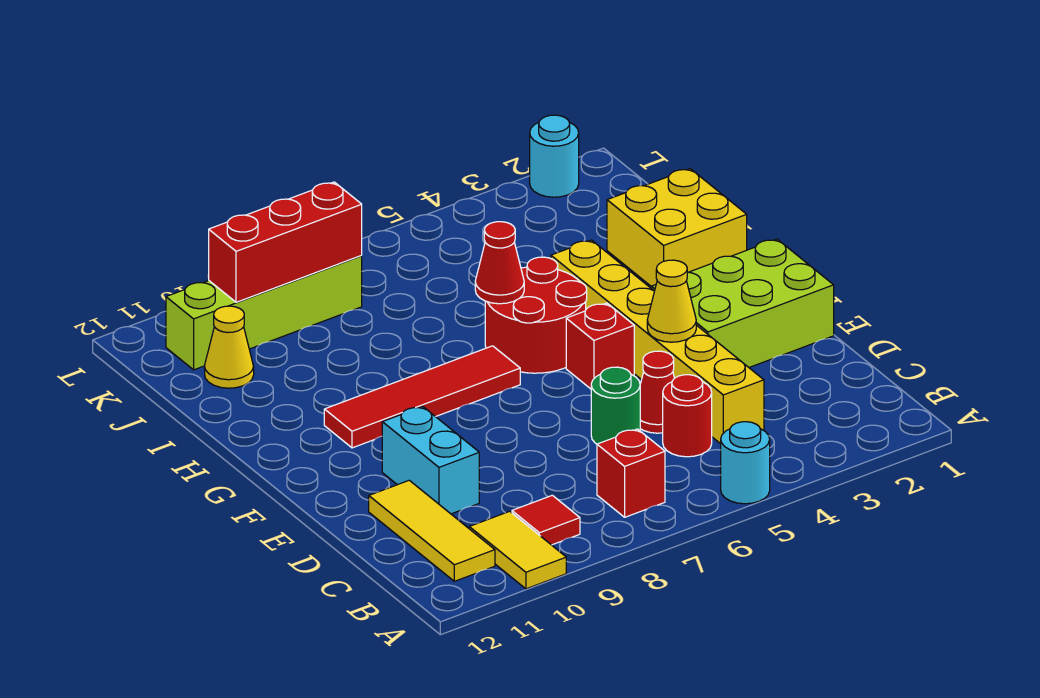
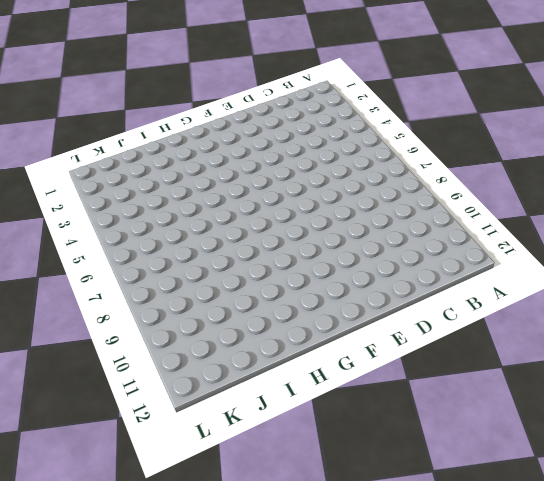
none -> cyan 1x1 round brick [721,422,770,504]
none -> yellow 1x2 tile [469,511,566,589]
none -> red 1x1 brick [597,429,665,517]

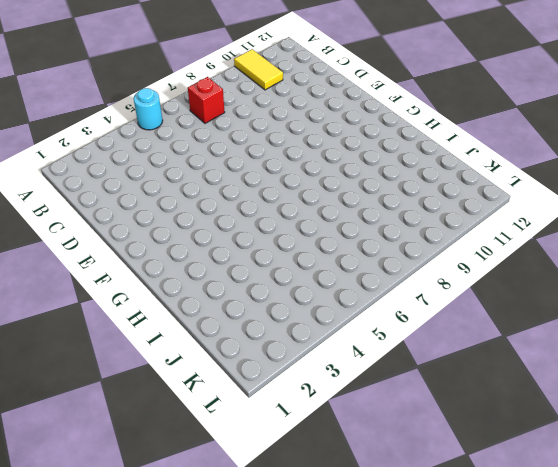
none -> red 1x1 tile [512,495,580,545]
none -> yellow 1x3 tile [369,480,495,581]
none -> yellow 1x6 brick [551,240,764,444]

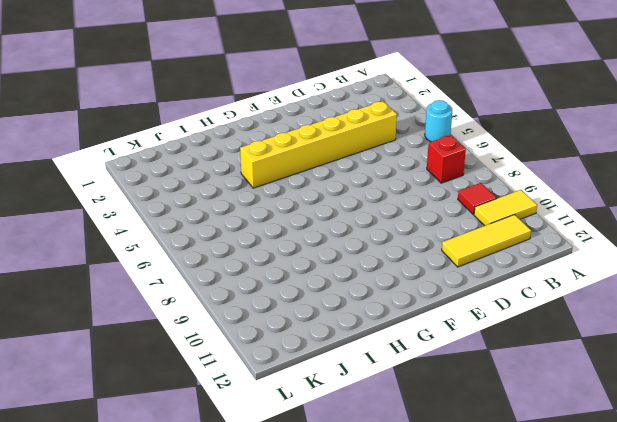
none -> red 1x1 round brick [663,375,712,457]
none -> red 1x1 cone [640,351,674,433]
none -> green 1x1 round brick [591,367,640,444]

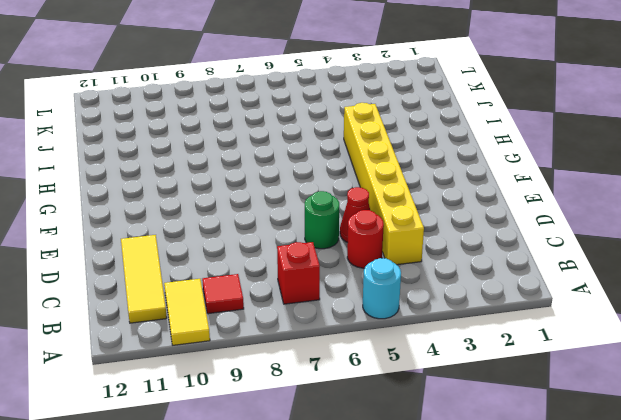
none -> cyan 1x2 brick [382,407,479,514]
none -> lime 2x3 brick [651,239,834,367]
none -> red 1x1 brick [566,303,634,389]

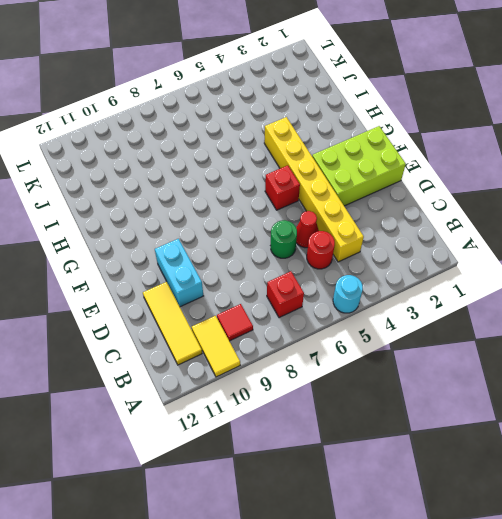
none -> red 2x2 round brick [485,257,587,373]
none -> red 1x4 tile [324,346,520,448]
none -> yellow 2x2 brick [607,169,747,286]

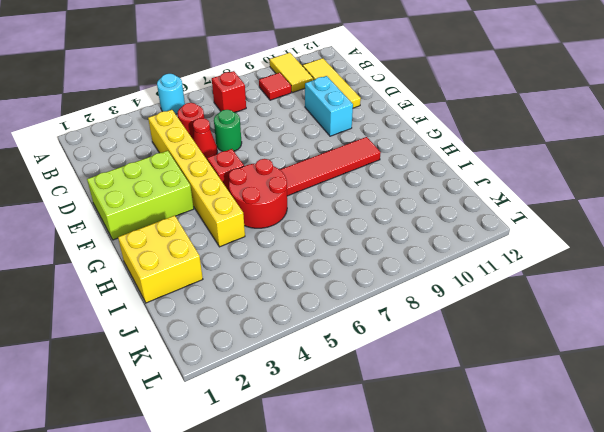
none -> yellow 1x1 cone [205,306,254,388]
none -> lime 1x4 brick [166,256,362,370]
none -> cyan 1x1 round brick [530,115,579,197]

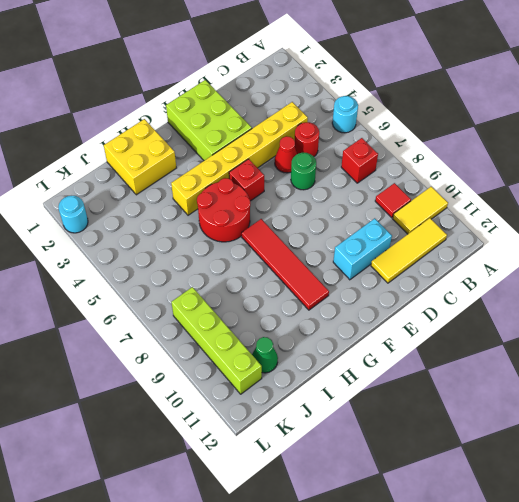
green 1x1 cone [252,337,278,373] -> yellow 1x1 cone [205,306,254,388]
none -> yellow 1x1 cone [647,260,696,342]
none -> red 1x1 cone [475,222,524,304]
none -> red 1x3 brick [209,182,362,302]

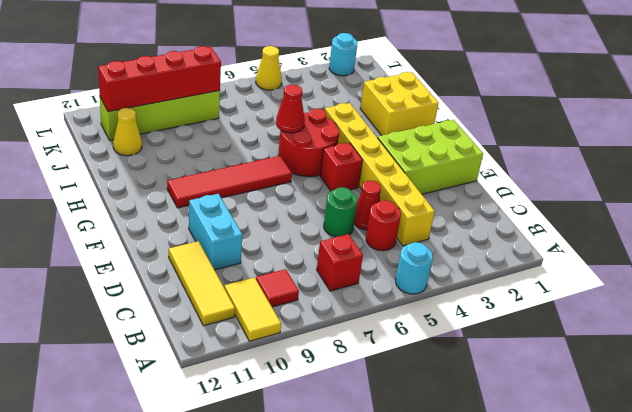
red 1x4 brick [98,46,221,112] -> red 1x3 brick [209,182,362,302]
yellow 1x1 cone [256,46,282,90] -> yellow 1x1 cone moved to [647,260,696,342]

